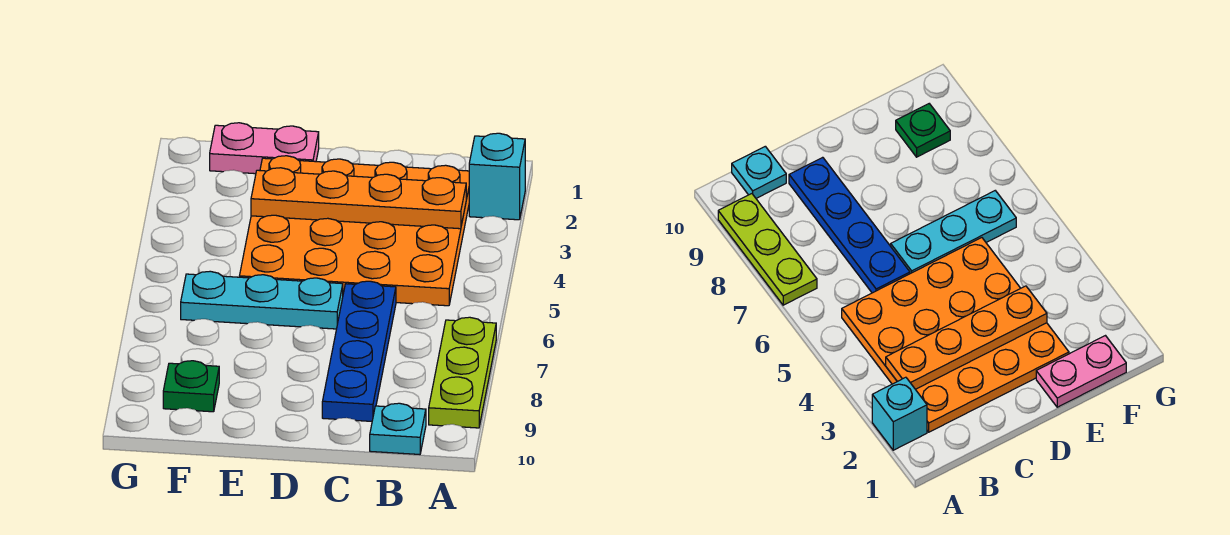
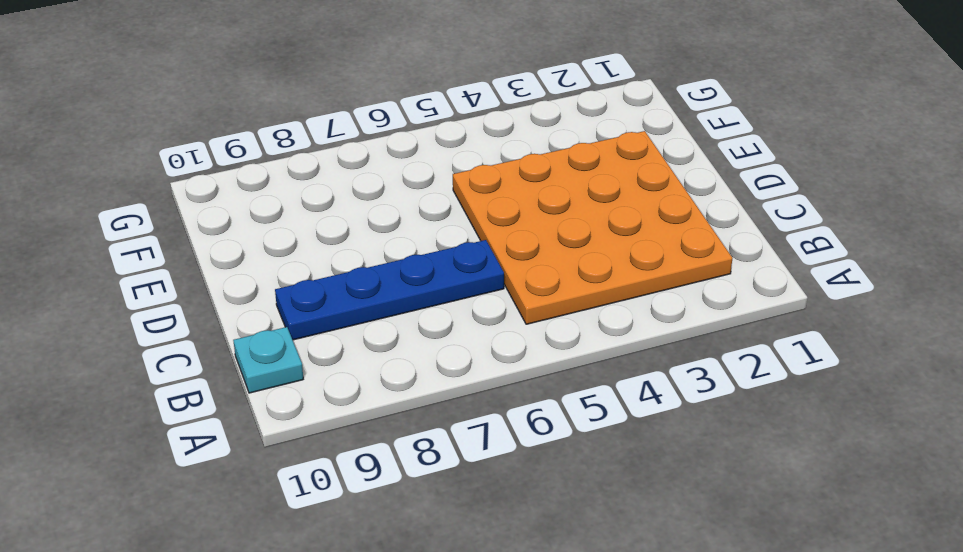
none -> cyan 1x1 brick [469,133,525,220]
none -> lime 1x3 plate [429,317,496,428]

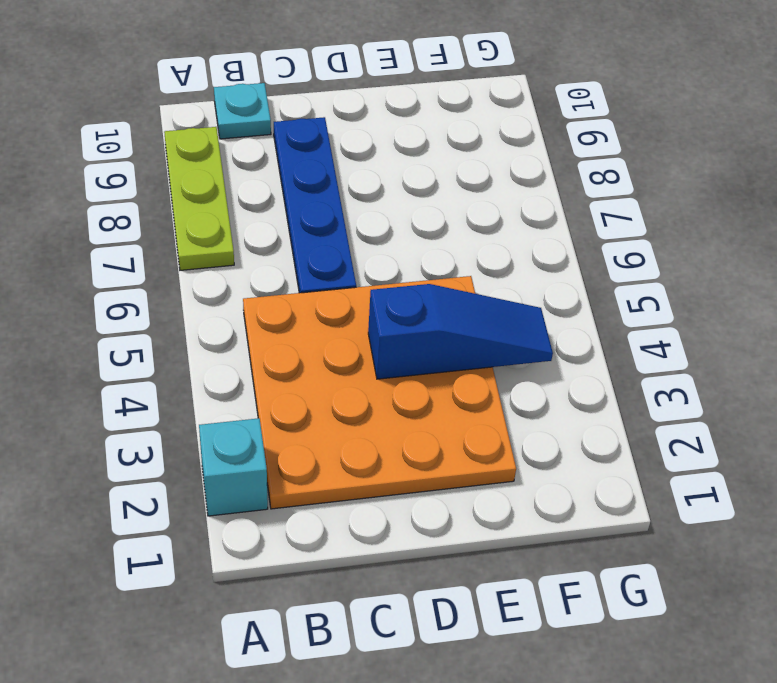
blue 1x3 slope [368,284,553,379] -> none
none -> cyan 1x3 plate [181,271,343,329]
none -> pink 1x2 plate [210,123,319,174]

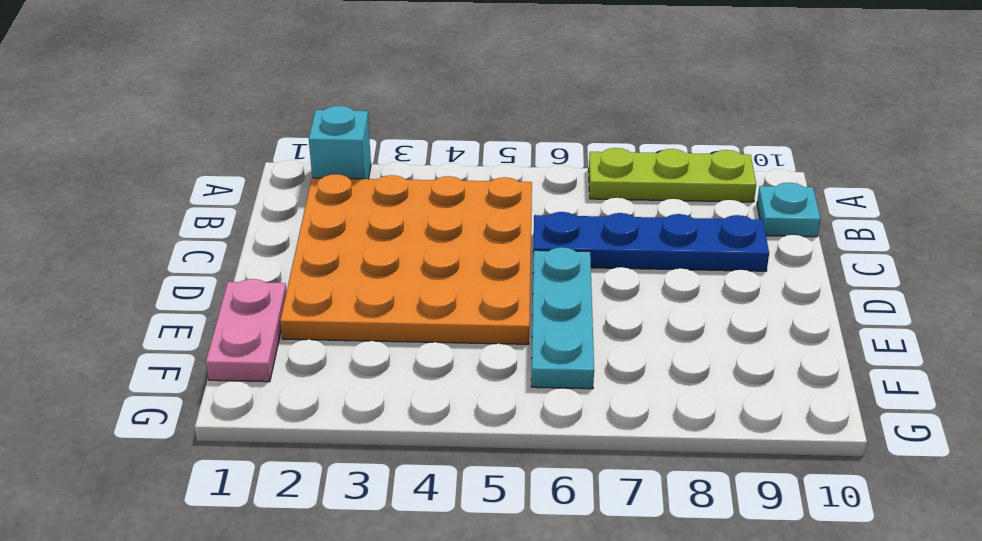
none -> green 1x1 plate [163,361,219,412]
none -> orange 1x4 plate [251,168,466,229]

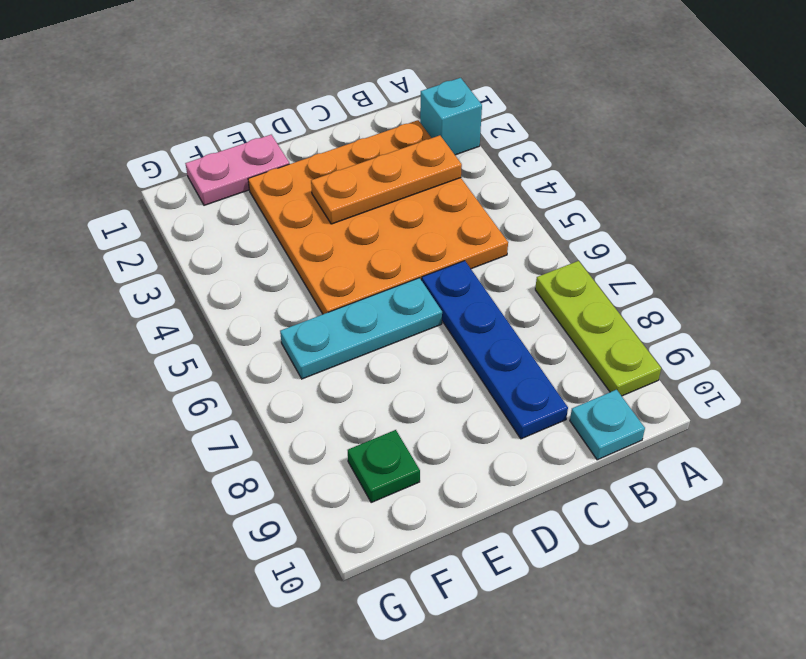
orange 1x3 plate [311,135,462,224] -> orange 1x4 plate [251,168,466,229]

